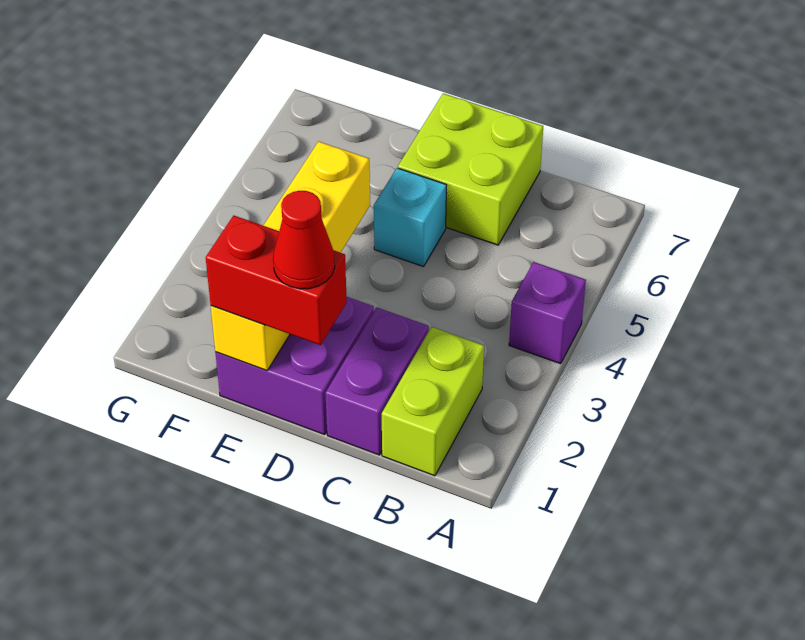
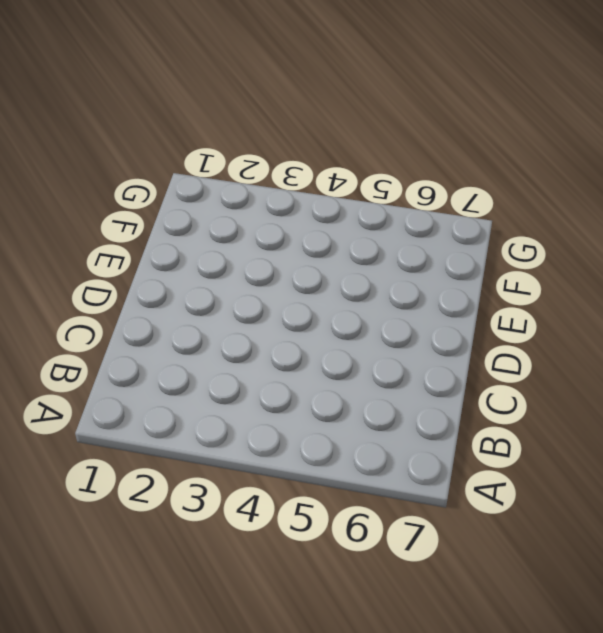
none -> purple 1x1 brick [509,262,586,364]
none -> lime 1x2 brick [382,327,484,476]

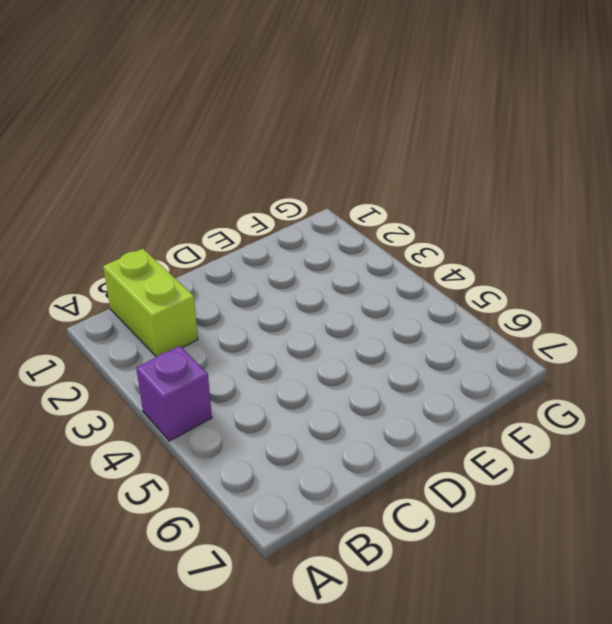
none -> purple 1x2 brick [325,307,429,455]
none -> lime 2x2 brick [398,93,543,245]

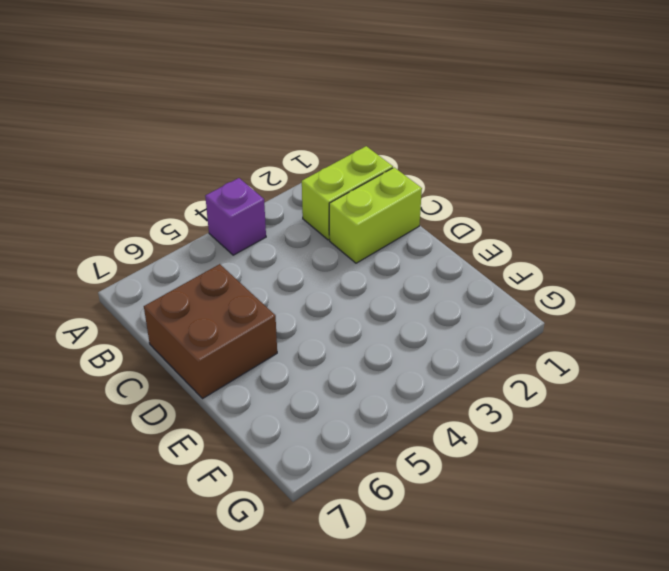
lime 1x2 brick [329,167,422,263] -> purple 1x2 brick [325,307,429,455]
brown 2x2 brick [144,264,277,398] -> lime 2x2 brick [398,93,543,245]
none -> purple 2x2 brick [215,297,374,435]
none -> cyan 1x1 brick [374,168,447,267]

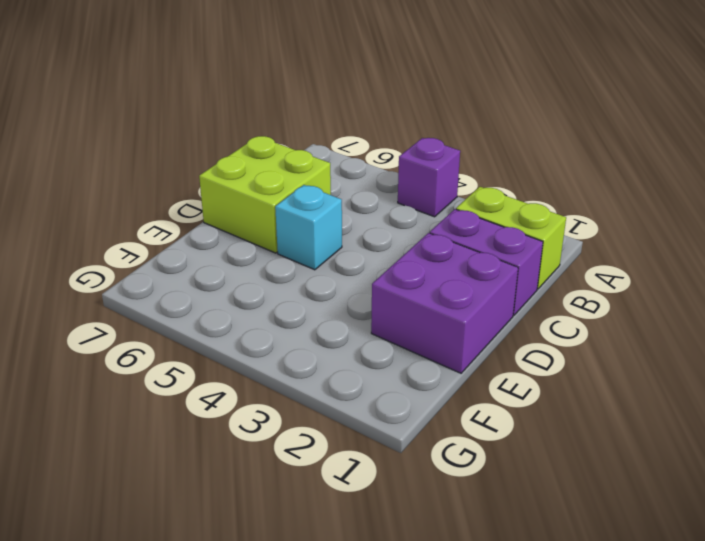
none -> yellow 1x4 brick [211,141,370,370]
none -> red 1x2 brick [206,216,347,345]

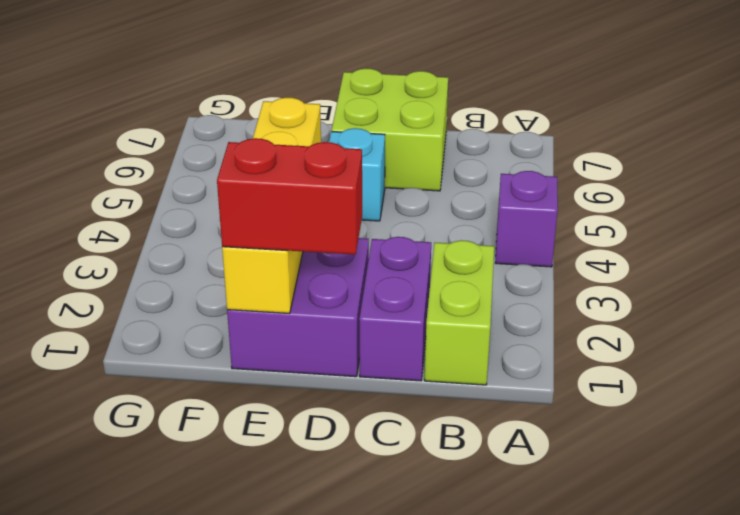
none -> red 1x1 cone [273,191,335,289]

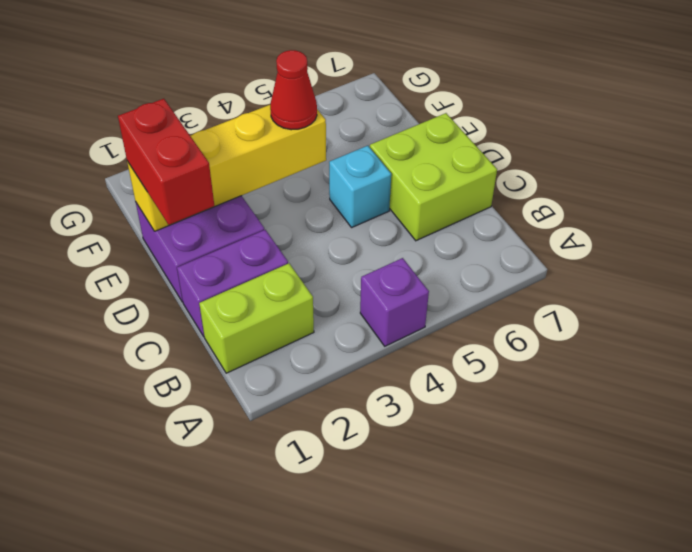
red 1x1 cone [270,50,317,130] -> red 1x1 cone moved to [273,191,335,289]

